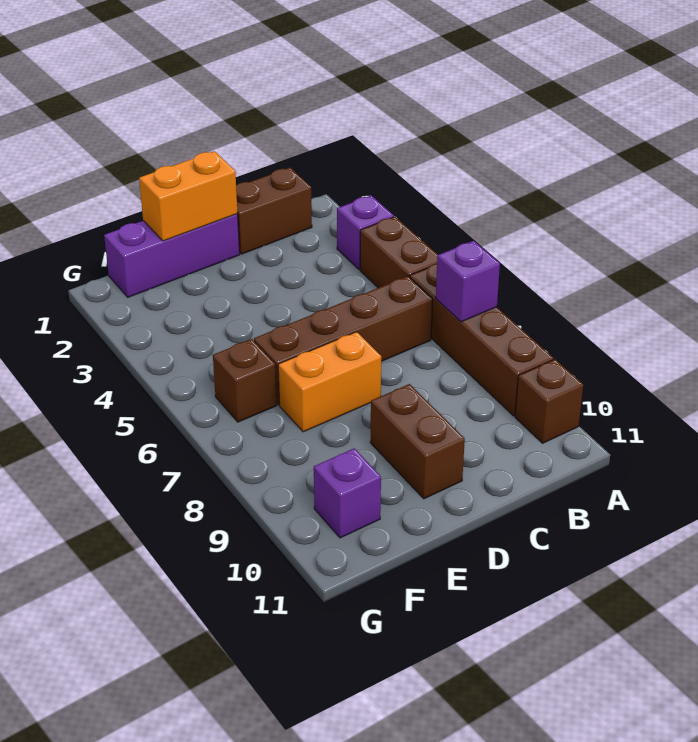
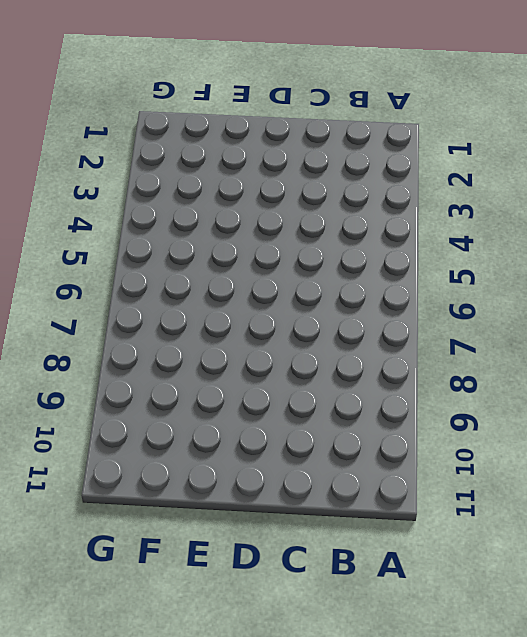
none -> purple 1x1 brick [337,195,394,270]
none -> brown 1x2 brick [360,217,438,288]
none -> brown 1x4 brick [410,264,554,416]

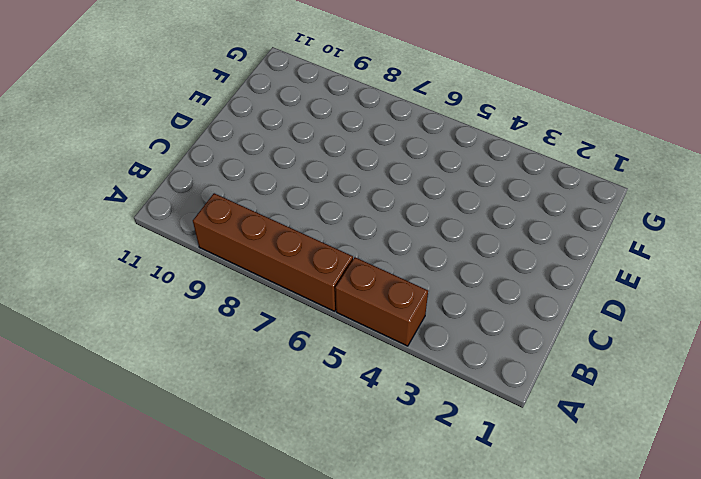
none -> purple 1x1 brick [337,195,394,270]
none -> brown 1x1 brick [515,359,583,443]
none -> brown 1x2 brick [236,168,312,254]

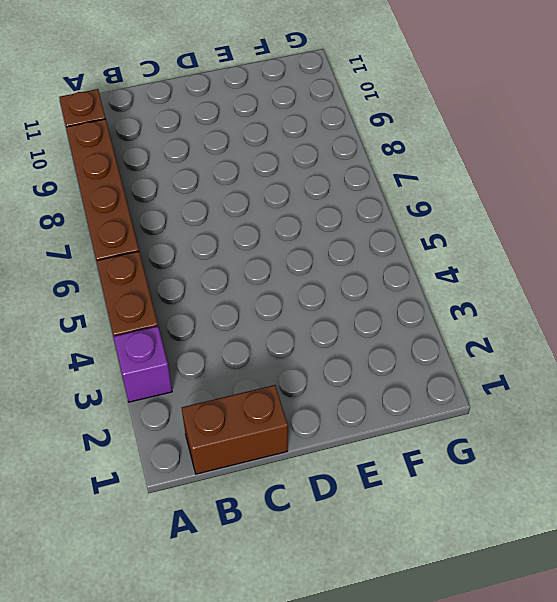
none -> brown 1x4 brick [254,276,433,405]
none -> purple 1x3 brick [104,214,240,297]
none -> orange 1x2 brick [278,332,381,432]

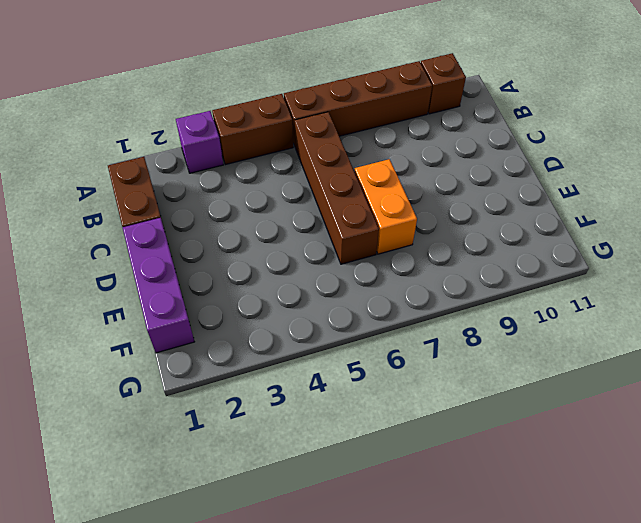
none -> brown 1x2 brick [370,384,465,499]
none -> brown 1x1 brick [213,339,277,422]
none -> purple 1x1 brick [314,448,381,538]

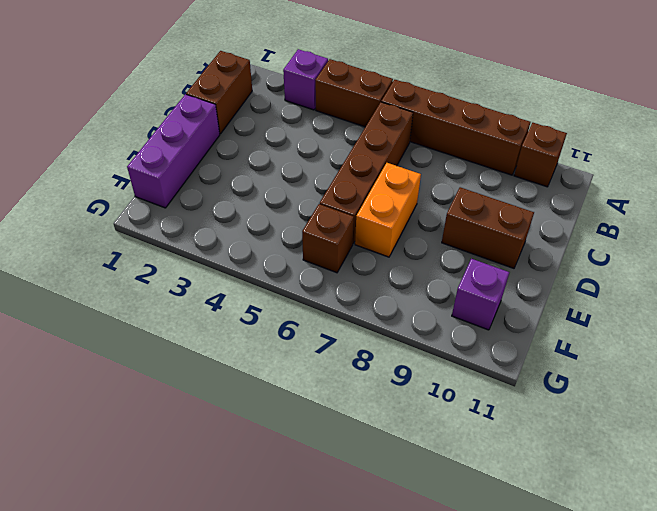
none -> purple 1x1 brick [436,241,500,322]
none -> orange 1x2 brick [139,151,238,241]

